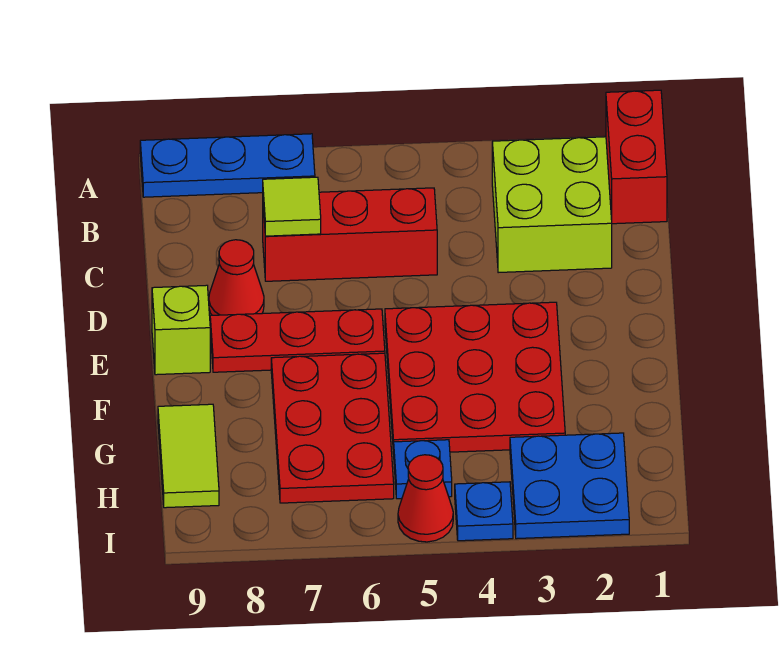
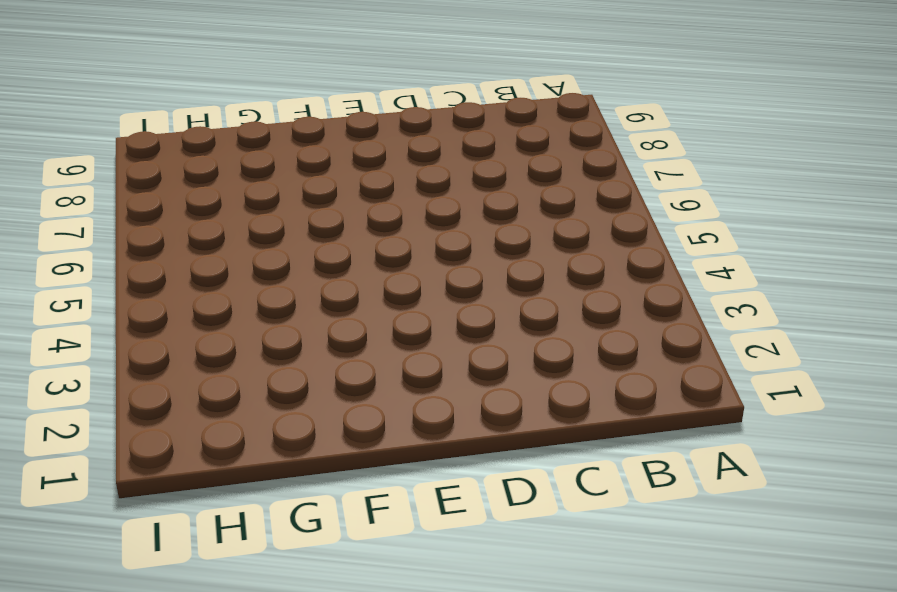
none -> red 1x2 brick [606,90,667,224]
none -> blue 1x3 plate [140,134,315,197]
none -> lime 2x2 brick [492,137,612,273]

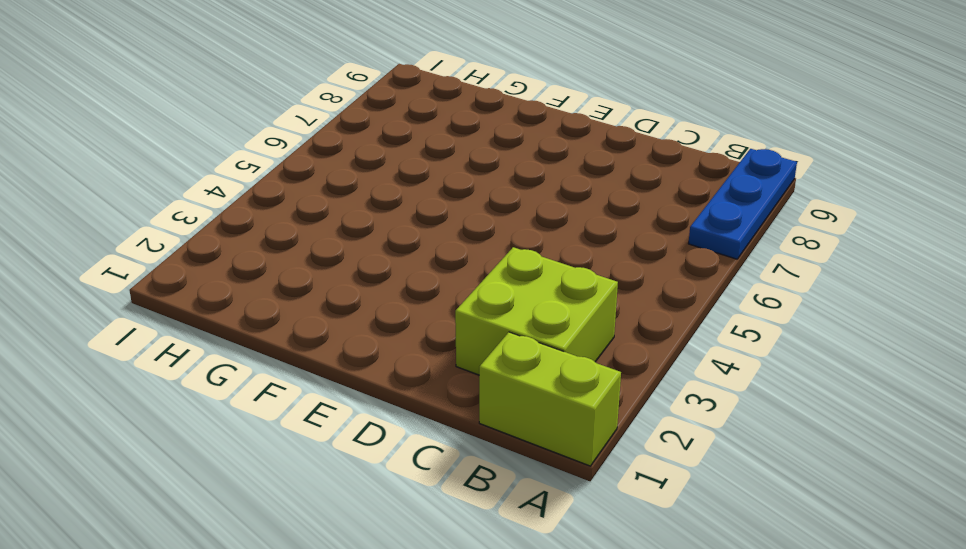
lime 1x2 brick [479,332,621,466] -> red 1x2 brick [606,90,667,224]
none -> red 1x3 brick [263,188,437,281]
none -> red 1x1 cone [209,240,264,315]
none -> red 3x3 plate [385,302,565,454]

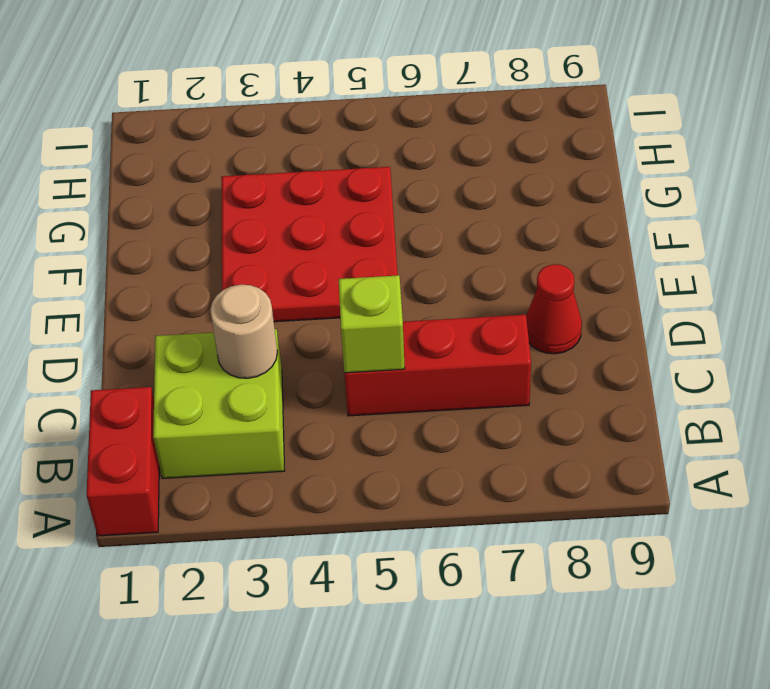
tan 1x1 round brick [210,285,277,378] -> none
lime 1x1 brick [339,275,405,373] -> lime 1x1 brick moved to [152,285,210,375]
none -> blue 1x3 plate [140,134,315,197]
none -> red 1x3 plate [210,309,385,372]
none -> red 2x3 plate [271,353,394,503]

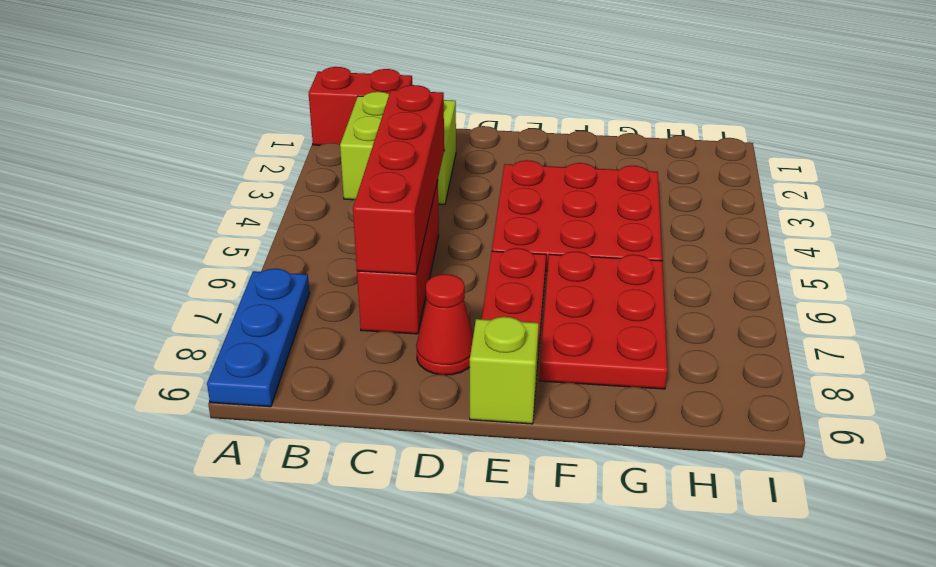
red 1x4 brick [353,85,444,274] -> lime 1x1 tile [263,177,321,236]
red 2x3 plate [539,252,667,389] -> red 2x3 plate turned to [271,353,394,503]
none -> lime 1x2 tile [158,404,219,508]
none -> blue 2x2 plate [510,433,629,539]
none -> blue 1x1 plate [394,440,452,499]

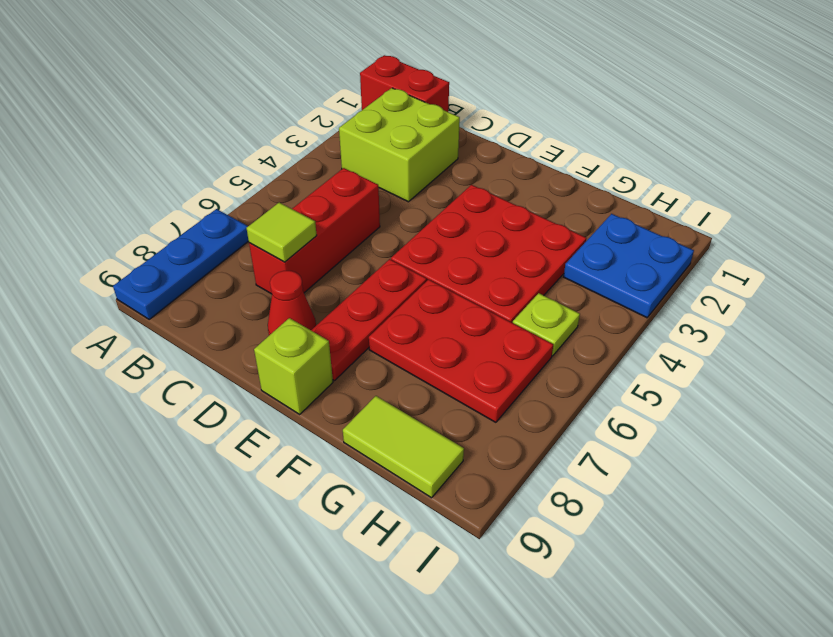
lime 1x1 plate [513,293,580,356] -> blue 1x1 plate [394,440,452,499]
none -> blue 1x1 plate [455,482,513,541]
none -> red 1x1 cone [398,455,453,542]

